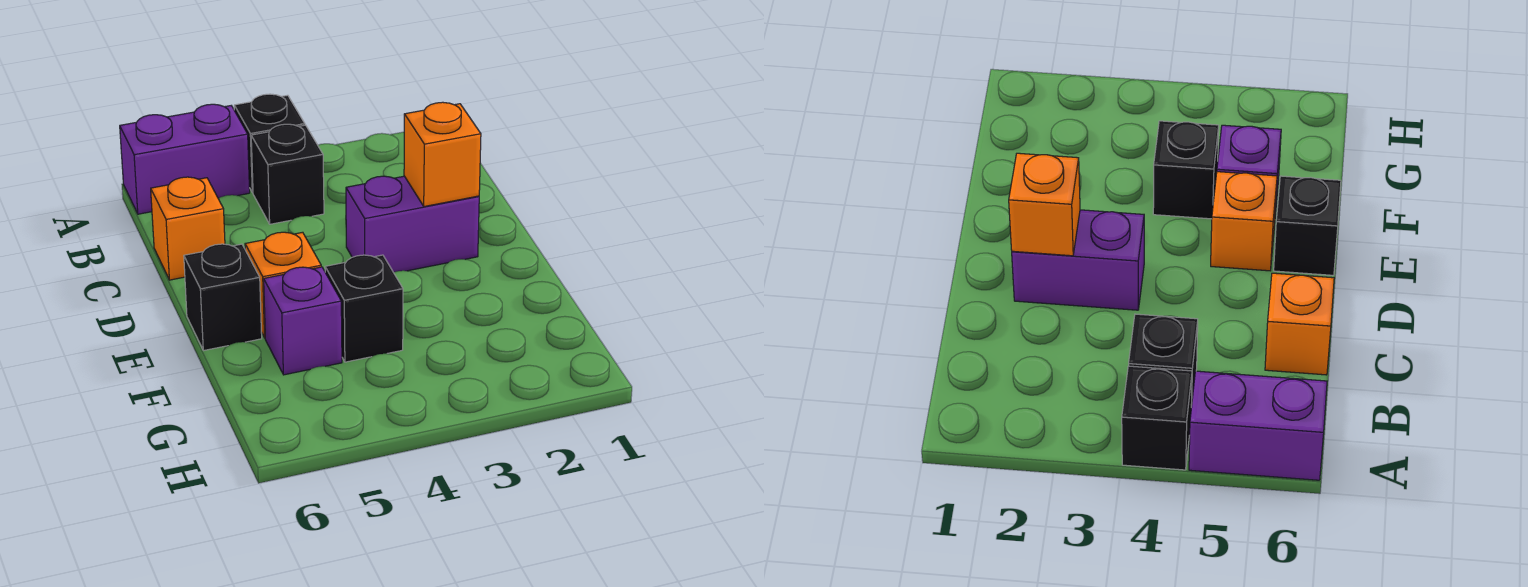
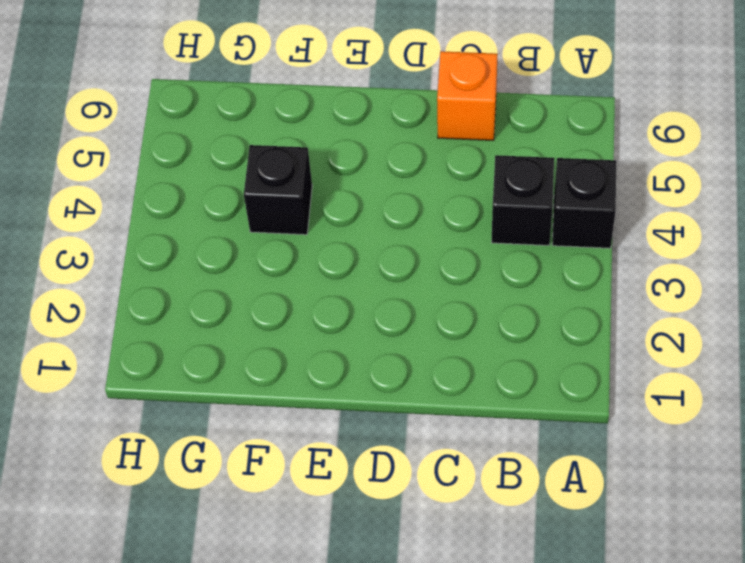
none -> purple 1x2 brick [120,104,250,214]
none -> purple 1x2 brick [346,176,479,272]

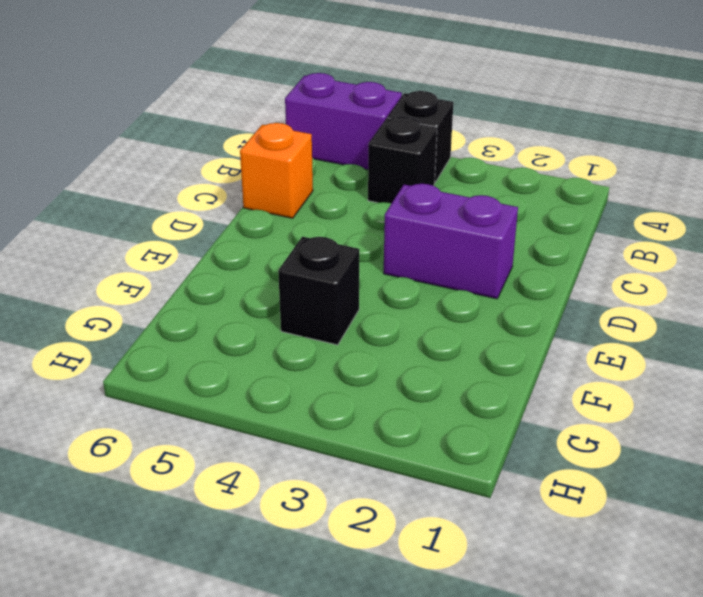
none -> orange 1x1 brick [245,232,321,338]
none -> black 1x1 brick [184,244,262,351]

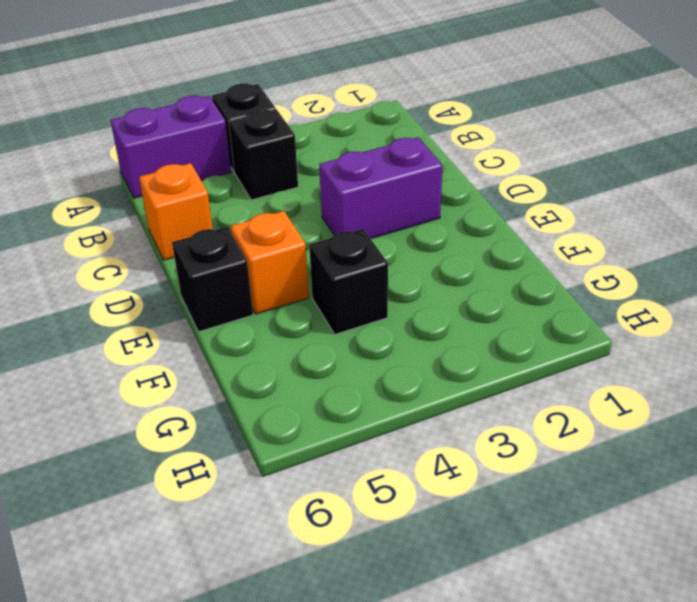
none -> purple 1x1 brick [264,267,342,375]
none -> orange 1x1 brick [404,102,481,206]

